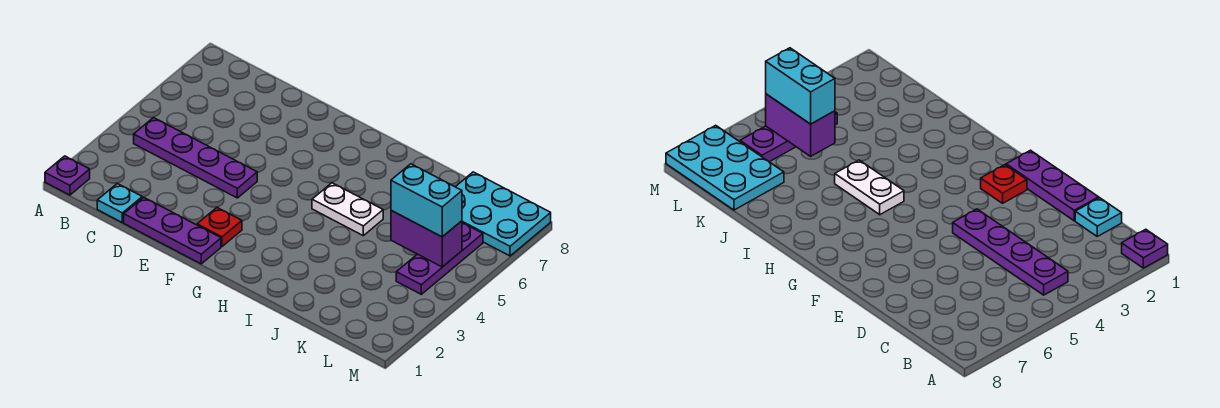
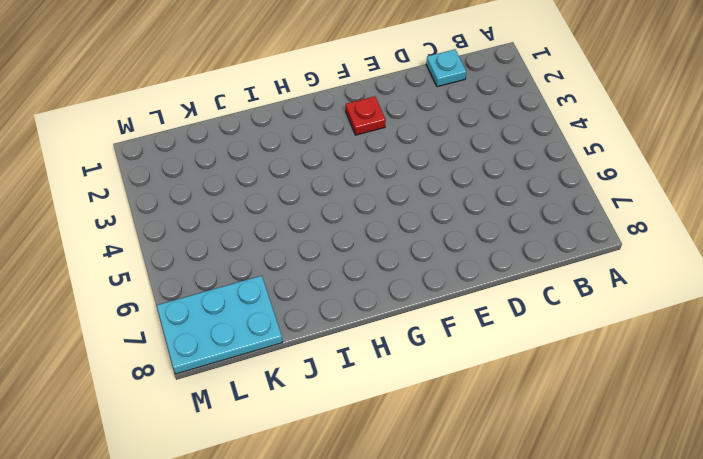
none -> purple 1x1 plate [45,156,90,195]
none -> purple 1x4 plate [134,118,257,198]

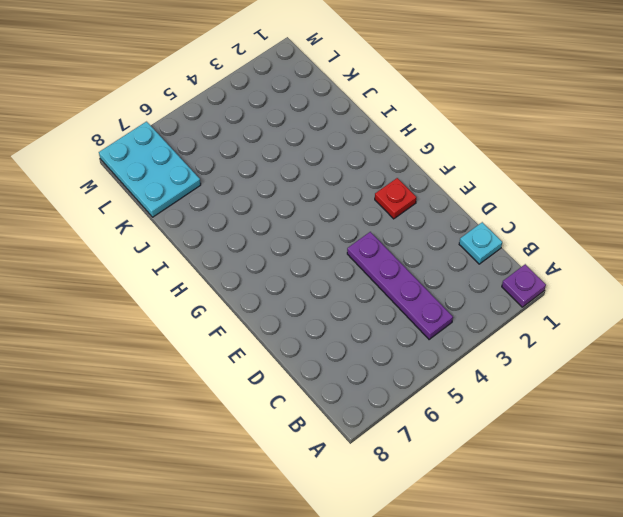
none -> purple 1x3 plate [124,197,221,264]
none -> white 1x2 plate [312,183,383,236]

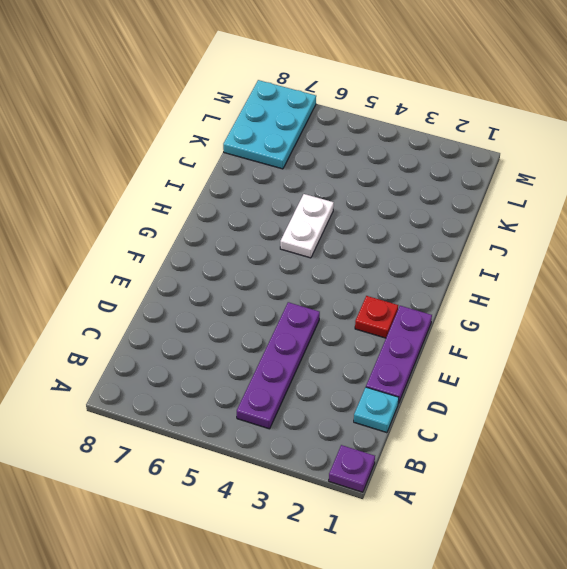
none -> purple 1x3 plate [396,223,483,294]
none -> purple 1x2 brick [391,211,462,267]

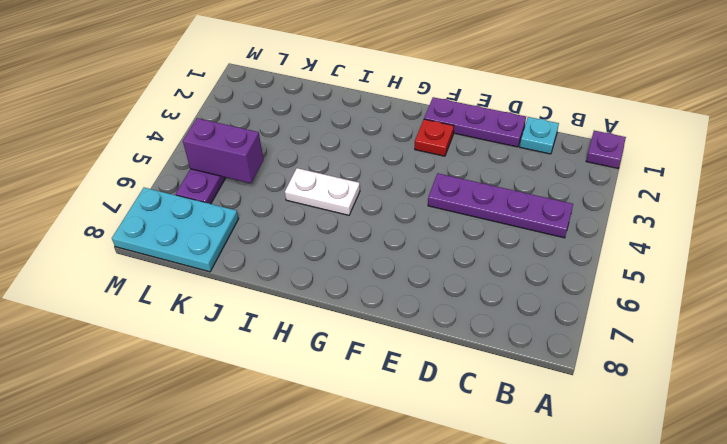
none -> cyan 1x2 brick [391,164,462,237]

